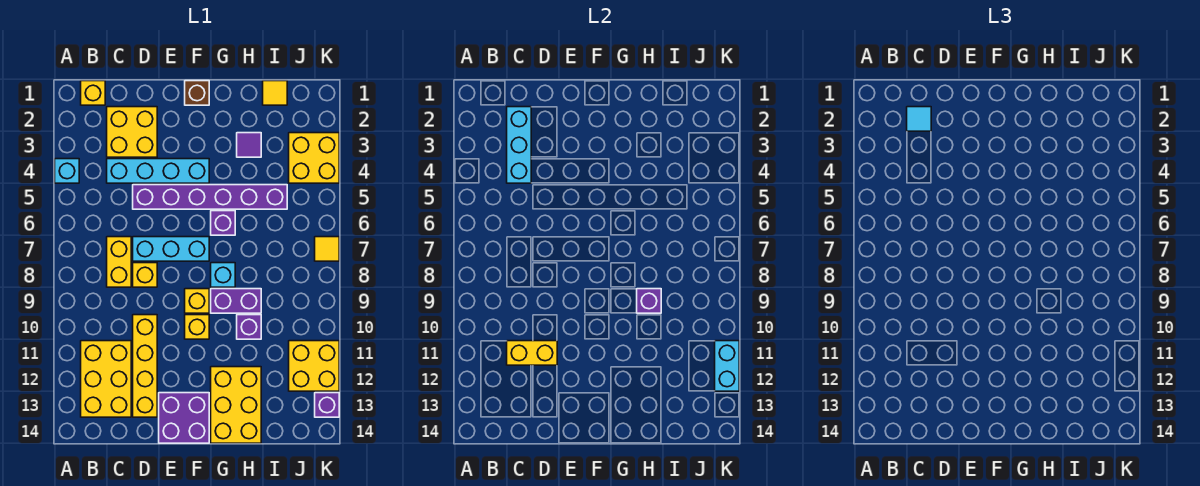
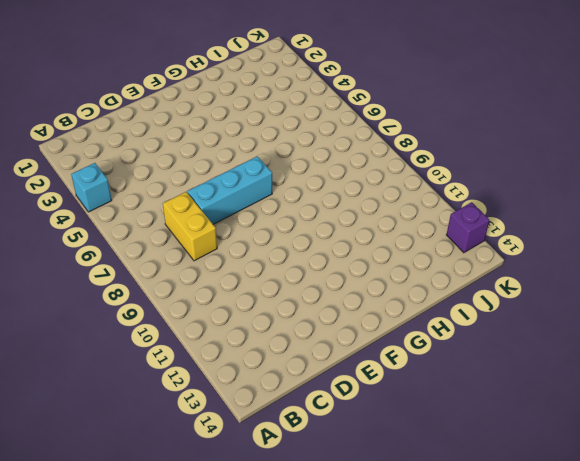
none -> yellow 1x1 brick [81,81,105,105]
none -> yellow 2x3 brick [81,341,131,417]
none -> yellow 2x2 brick [107,107,157,157]
none -> cyan 1x4 brick [107,159,209,183]

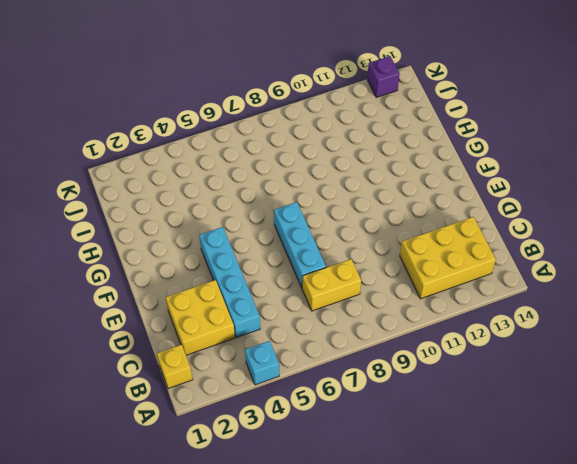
none -> purple 1x6 brick [133,185,287,209]
none -> yellow 1x1 brick [133,263,157,287]
none -> yellow 1x4 brick [133,315,157,417]
none -> purple 2x2 brick [159,393,209,443]

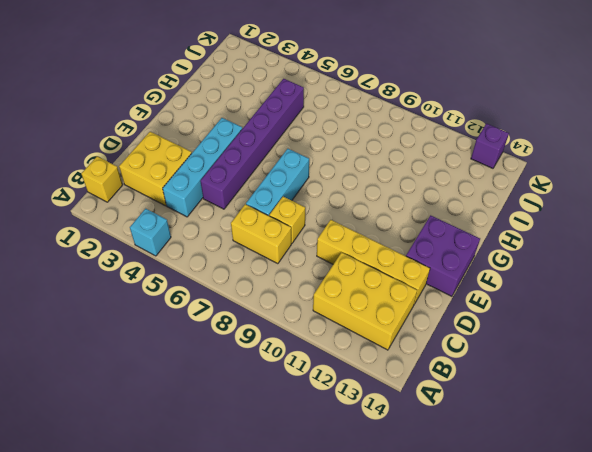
none -> brown 1x1 brick [185,81,209,105]
none -> yellow 1x1 brick [185,289,209,313]
none -> yellow 1x1 brick [185,315,209,339]
none -> purple 1x1 brick [211,211,235,235]

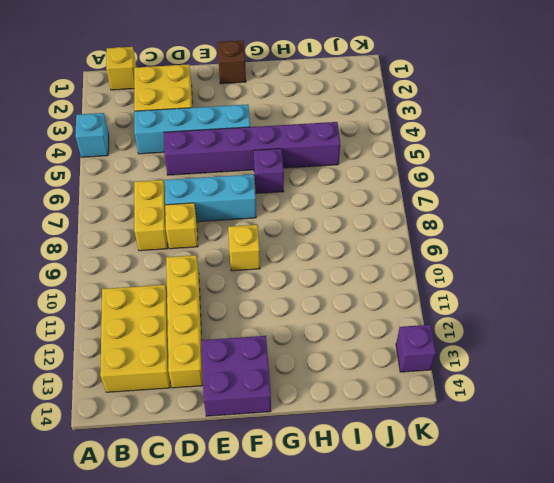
none -> yellow 1x1 brick [185,315,209,339]
none -> cyan 1x1 brick [211,263,235,287]
none -> purple 1x2 brick [211,289,261,313]
none -> yellow 2x3 brick [211,367,261,443]

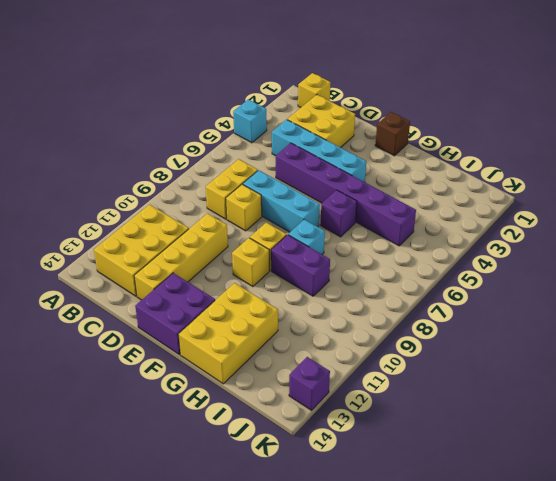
none -> purple 1x1 tile [237,133,261,157]
none -> purple 1x1 brick [237,315,261,339]
none -> yellow 1x1 tile [263,81,287,105]
none -> yellow 2x2 brick [289,133,339,183]

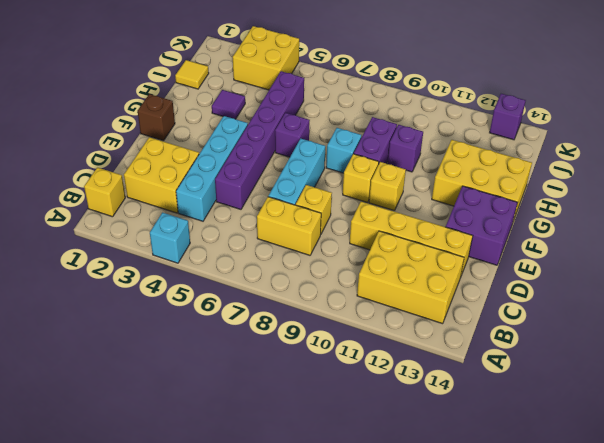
none -> yellow 2x2 brick [289,341,339,391]
none -> yellow 1x1 tile [315,237,339,261]
none -> cyan 1x3 brick [507,107,531,183]
none -> yellow 1x2 brick [507,341,557,365]

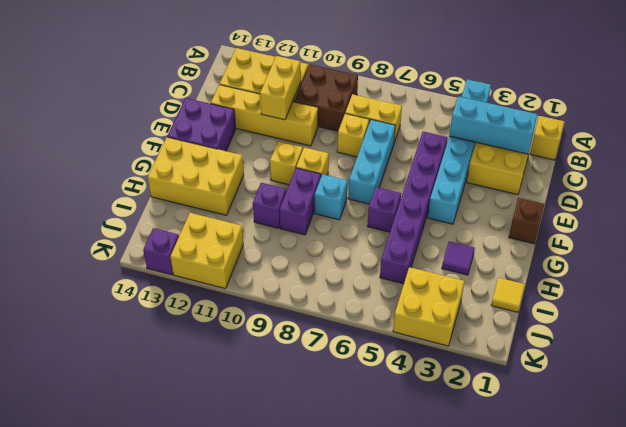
brown 2x2 brick [294,64,358,131] -> none
none -> yellow 1x1 tile [315,237,339,261]
none -> purple 1x1 brick [637,289,661,313]
none -> cyan 1x2 brick [715,341,739,391]
none -> cyan 1x1 tile [907,107,931,131]

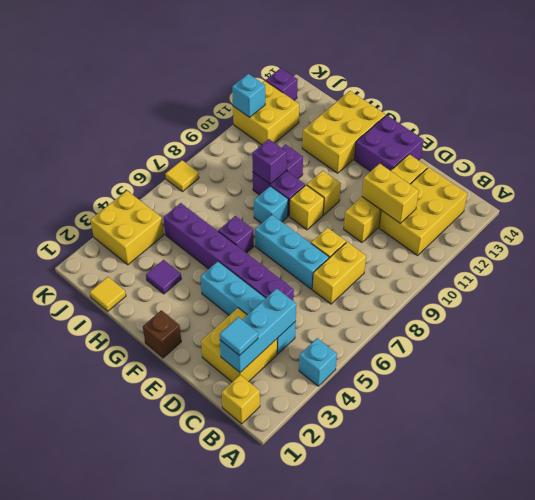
cyan 1x1 brick [232,74,265,117] -> cyan 1x2 brick [715,341,739,391]

